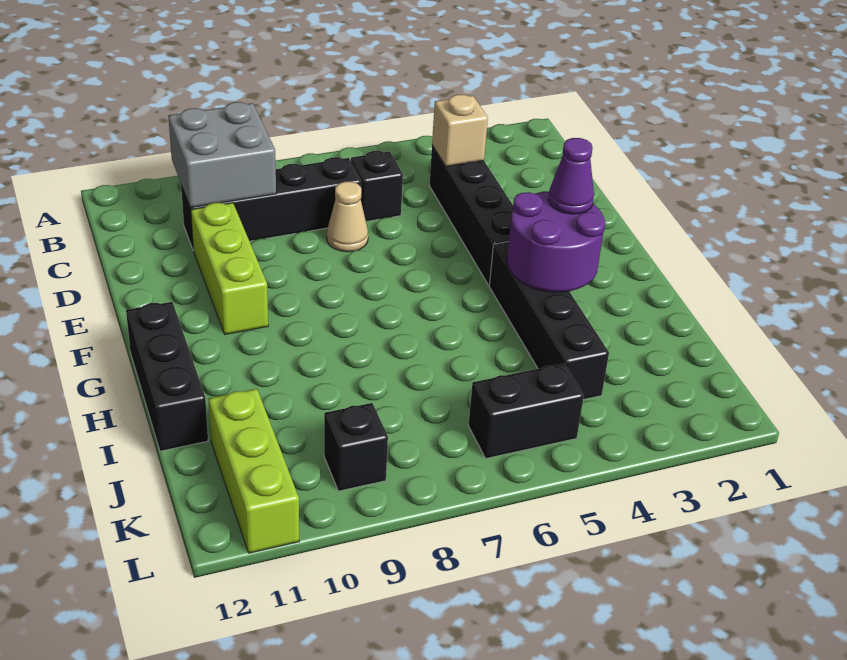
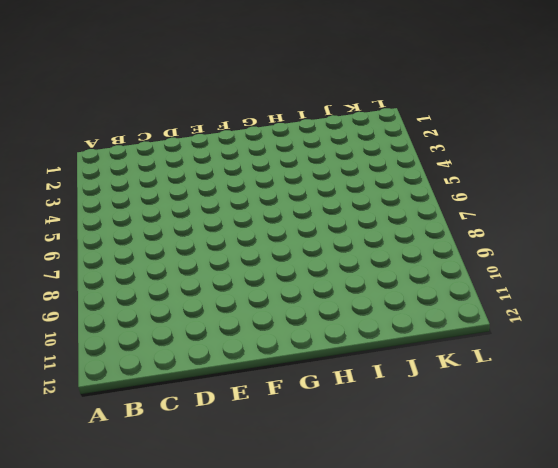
none -> black 1x4 brick [430,145,513,285]
none -> black 1x1 brick [351,151,403,221]
none -> black 1x4 brick [181,157,361,251]

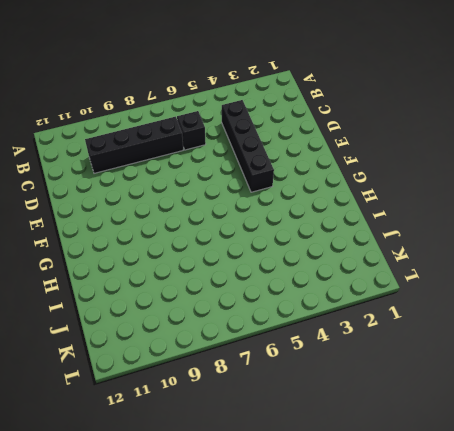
none -> tan 1x1 cone [327,182,368,252]
none -> lime 1x3 brick [191,203,268,334]
none -> black 1x4 brick [489,242,609,399]

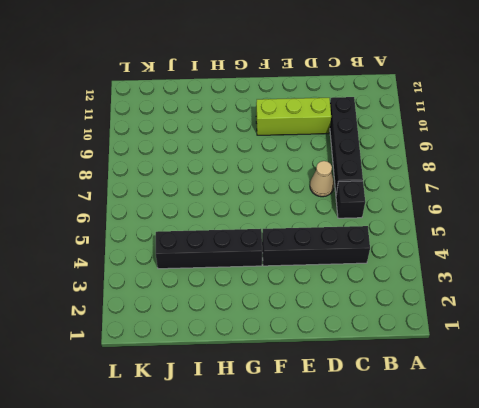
none -> black 1x3 brick [126,302,208,451]
none -> lime 1x3 brick [208,389,299,553]
none -> black 1x2 brick [468,364,584,458]

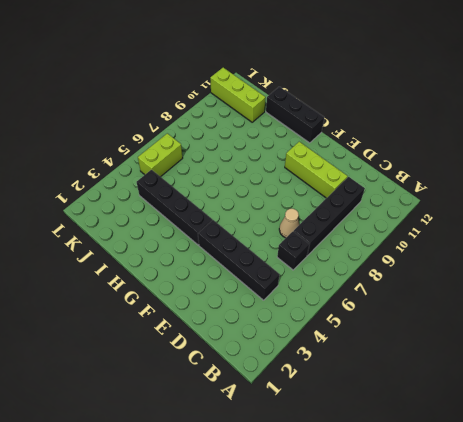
lime 1x2 brick [138,133,183,177] -> black 1x2 brick [468,364,584,458]
none -> black 1x1 brick [324,403,388,491]
none -> grey 2x2 brick [168,102,276,208]
none -> tan 1x1 brick [432,95,488,166]

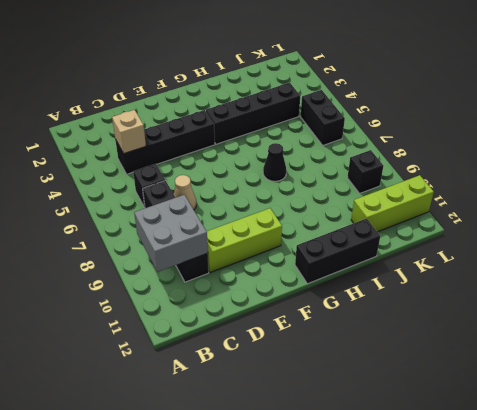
black 1x1 cone [263,143,286,181] -> none
none -> purple 2x2 round brick [507,192,605,292]
none -> purple 1x1 cone [548,138,594,214]

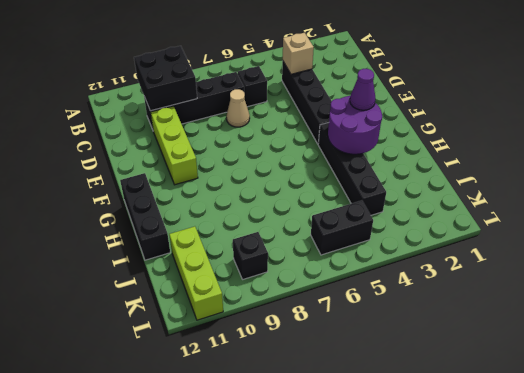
black 2x2 brick [134,46,197,111] -> grey 2x2 brick [168,102,276,208]

